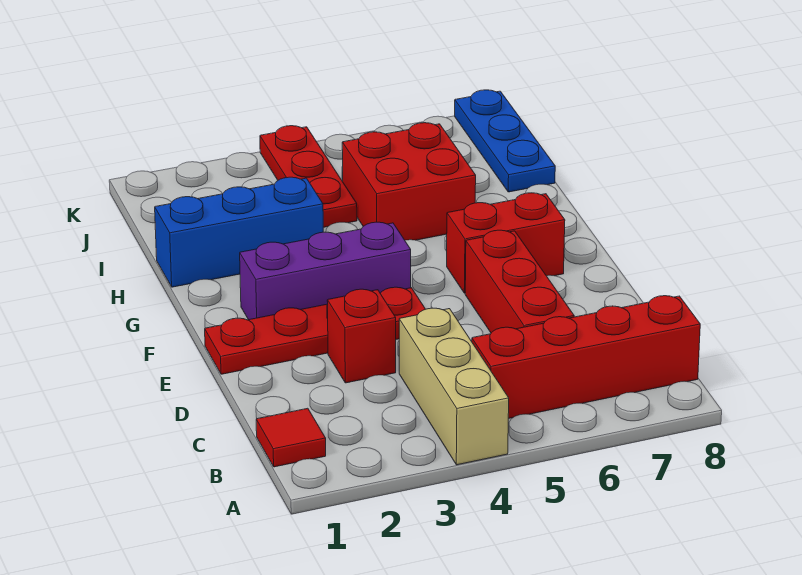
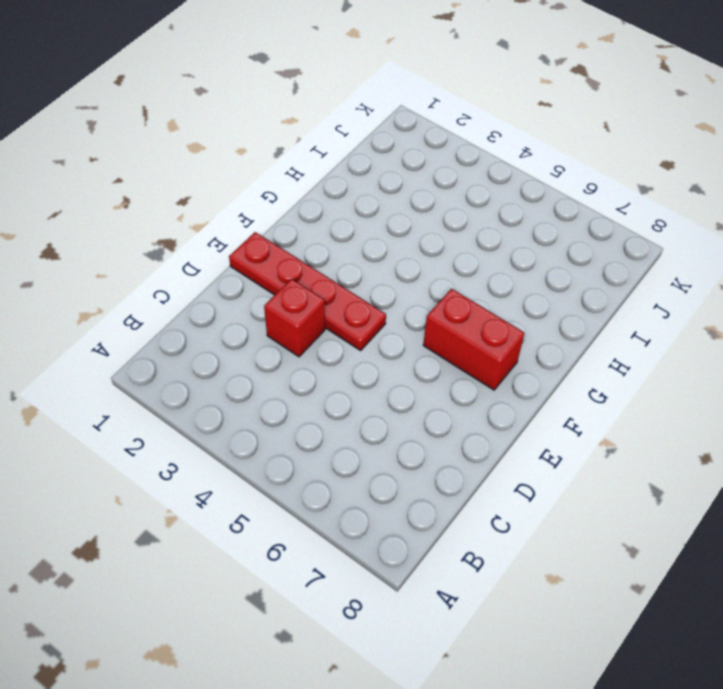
none -> tan 1x3 brick [399,308,509,465]
none -> red 1x1 tile [256,408,326,467]
none -> red 1x4 brick [472,296,700,419]

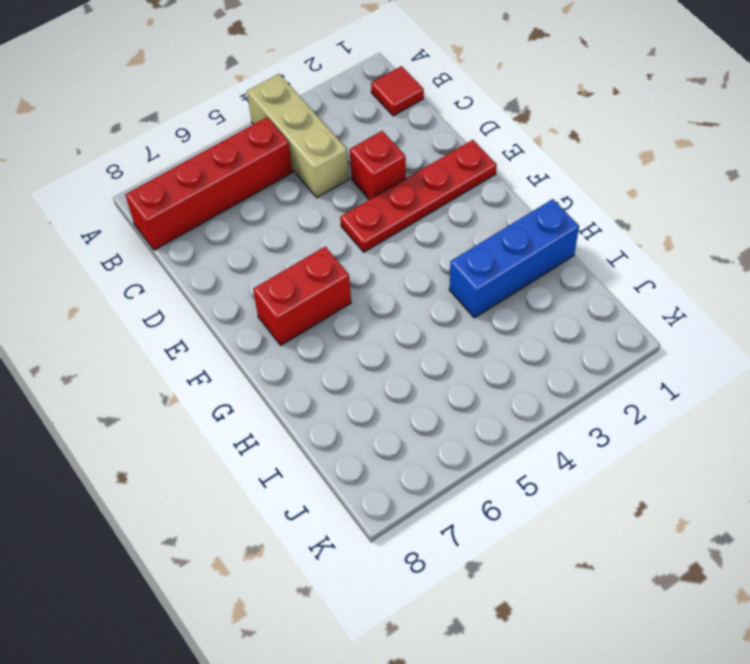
none -> red 1x3 brick [465,230,574,333]
none -> purple 1x3 brick [240,222,411,320]
none -> red 2x2 brick [342,123,476,240]

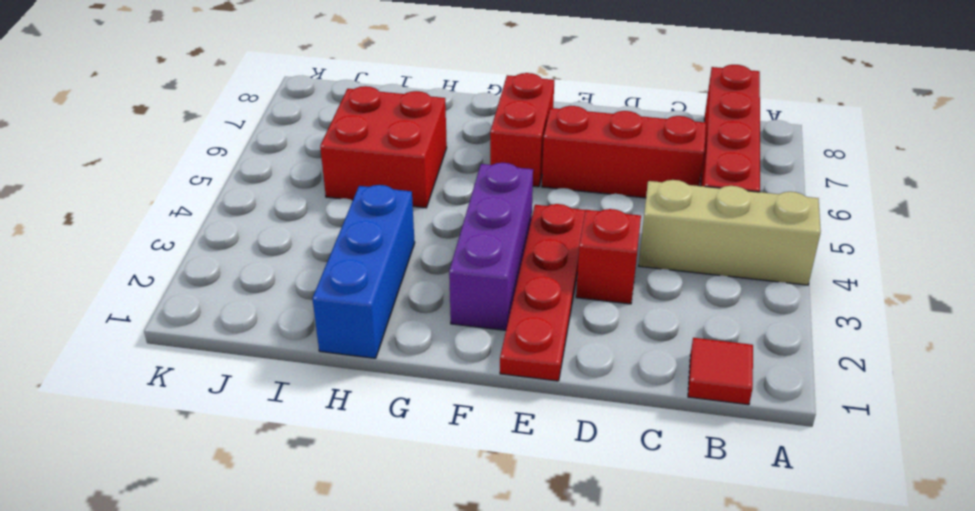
none -> red 1x3 plate [260,126,357,227]
none -> blue 1x3 plate [455,90,555,192]

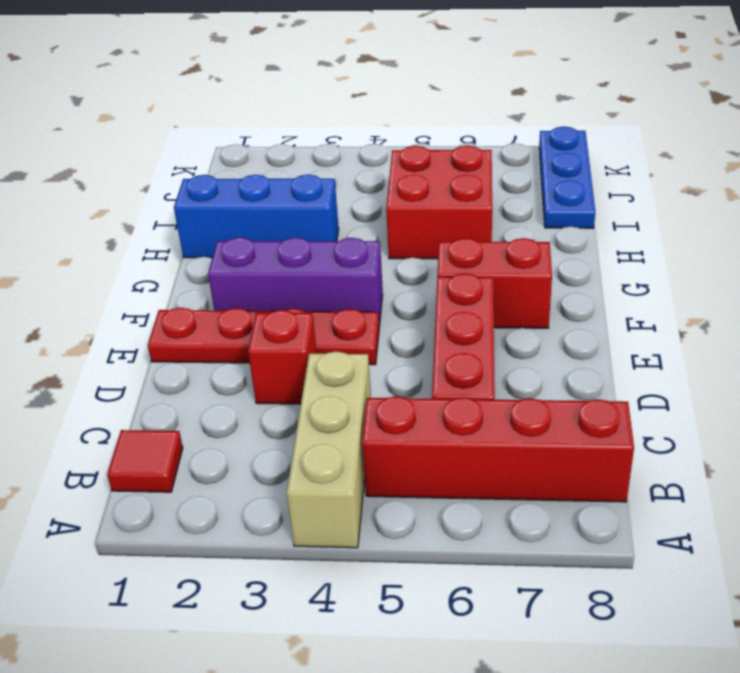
none -> red 1x3 plate [260,126,357,227]

